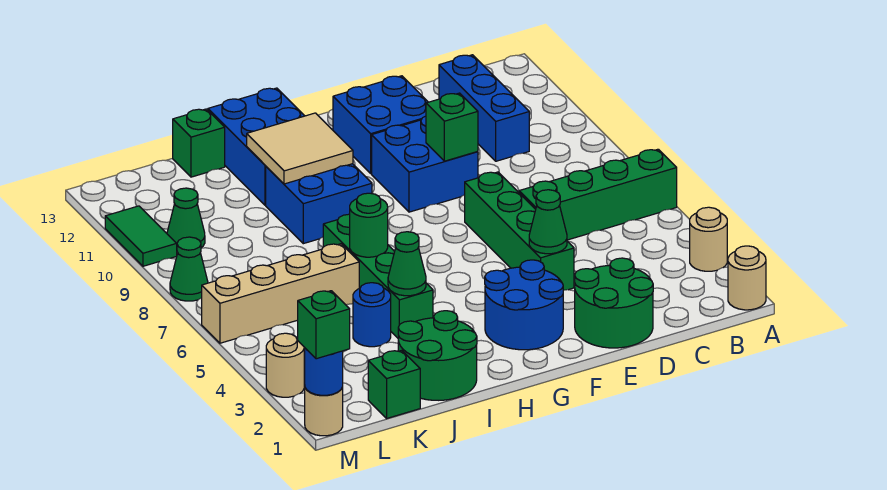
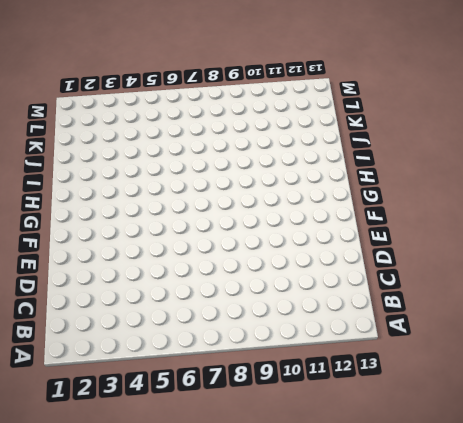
none -> tan 1x1 round brick [728,246,766,310]
none -> tan 1x1 round brick [690,207,727,271]
none -> green 1x4 brick [519,149,677,240]

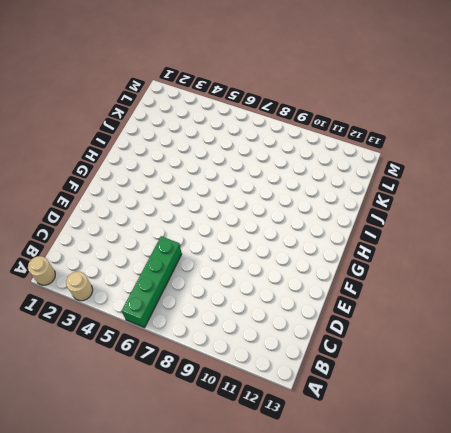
none -> blue 1x3 brick [439,55,529,161]
none -> green 2x2 round brick [575,258,653,348]
none -> green 1x4 brick [465,172,574,290]

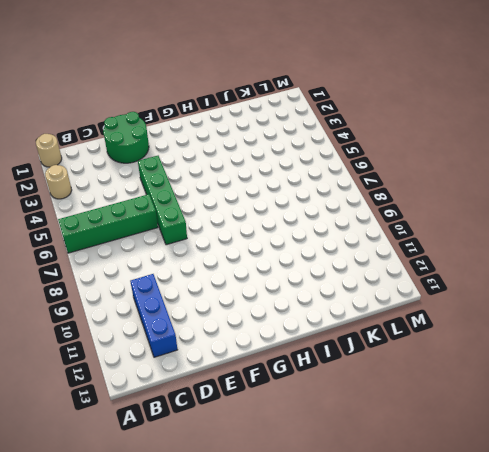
none -> blue 2x2 brick [372,116,478,212]
none -> blue 2x2 brick [333,76,428,173]
none -> blue 2x2 round brick [485,260,563,350]

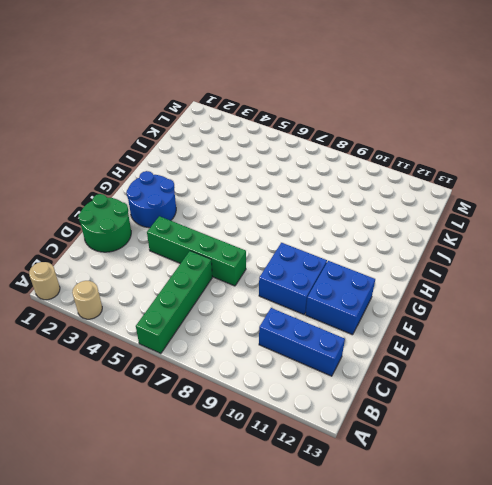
none -> blue 2x2 brick [266,164,372,244]
none -> blue 2x3 brick [208,88,304,205]
none -> green 2x2 round brick [398,311,477,400]

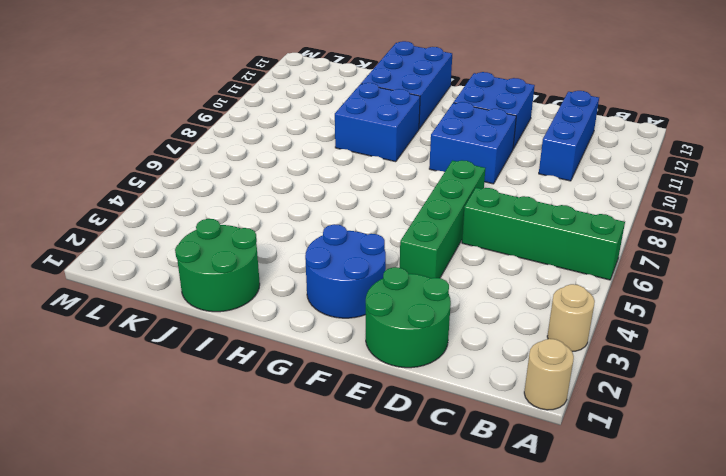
none -> green 1x4 brick [323,214,433,338]
none -> blue 1x1 round brick [353,283,391,347]
none -> tan 1x4 brick [202,244,359,343]

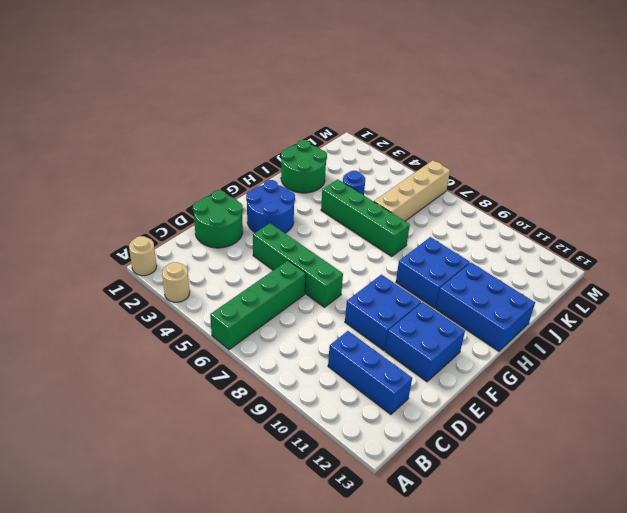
none -> green 1x1 brick [173,109,225,177]
none -> green 1x1 brick [368,350,420,418]
none -> green 1x1 cone [167,188,205,248]

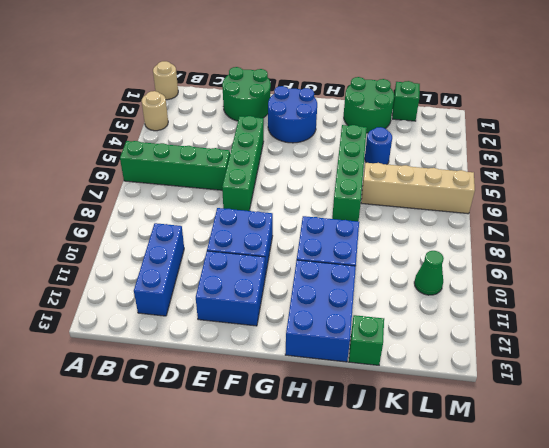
none -> tan 1x1 round brick [305,387,343,436]
none -> tan 1x1 round brick [266,333,304,397]
none -> green 1x1 cone [170,237,208,301]

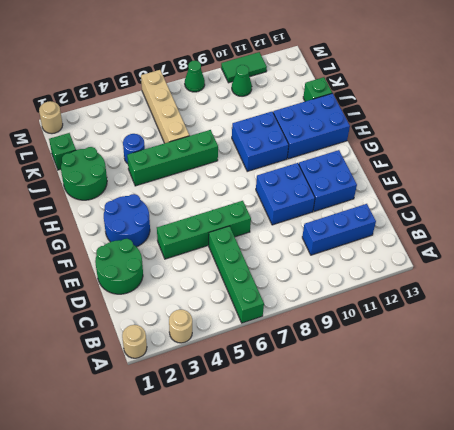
none -> tan 1x1 round brick [266,333,304,397]
none -> green 1x1 cone [529,190,567,254]
none -> green 1x1 brick [426,93,478,161]

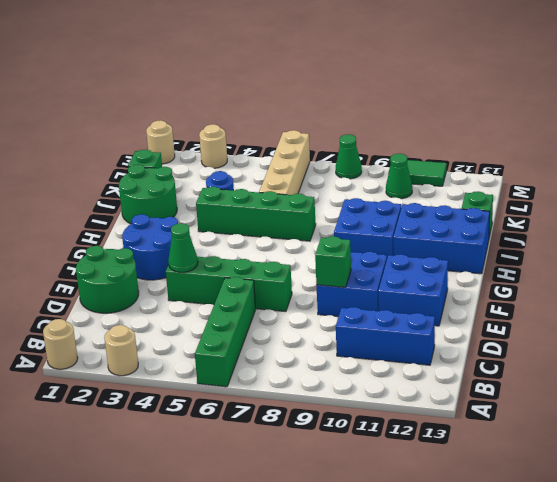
none -> tan 2x2 tile [247,113,353,184]
none -> green 1x1 cone [388,232,426,296]
none -> green 1x1 round brick [350,193,388,257]

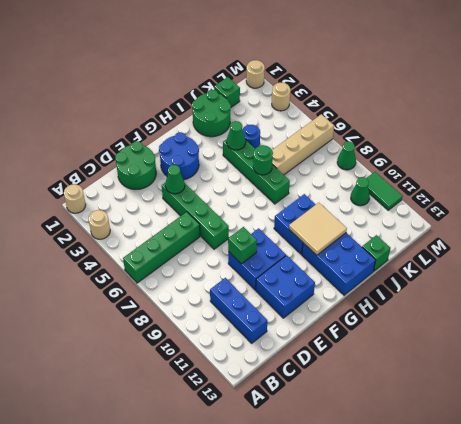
none -> blue 1x1 round brick [304,348,343,395]
none -> green 1x1 brick [298,291,350,359]

